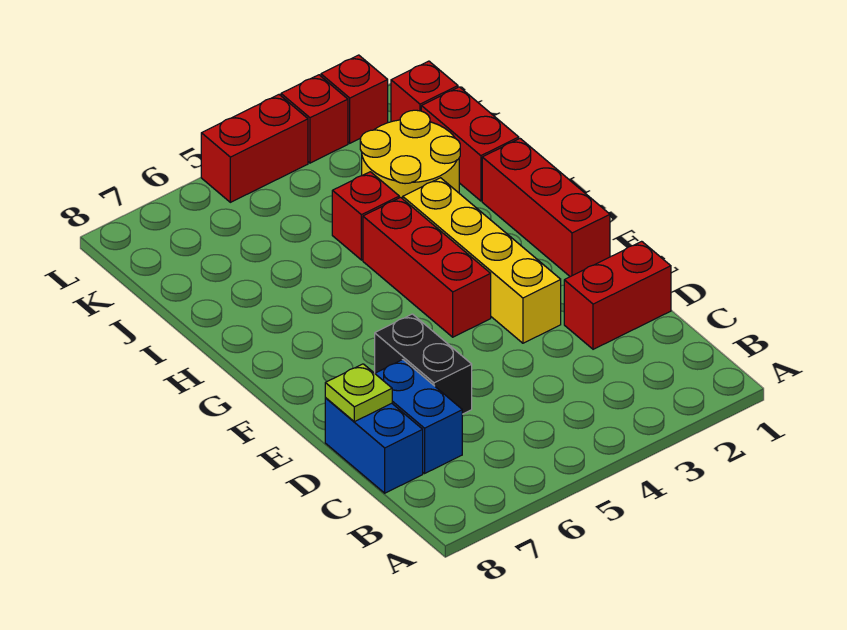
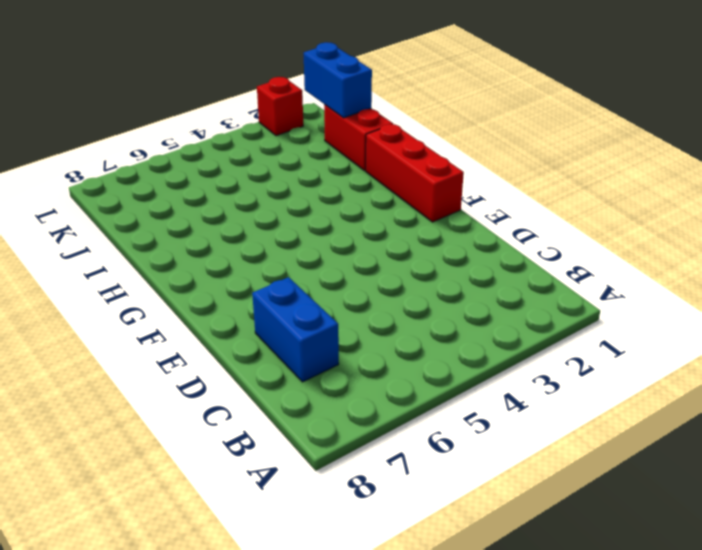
blue 1x2 brick [304,42,372,118] -> blue 1x2 brick moved to [325,398,423,493]
none -> red 1x2 brick [564,241,671,349]
none -> black 1x2 brick [375,314,472,414]
none -> yellow 1x4 brick [403,178,561,343]

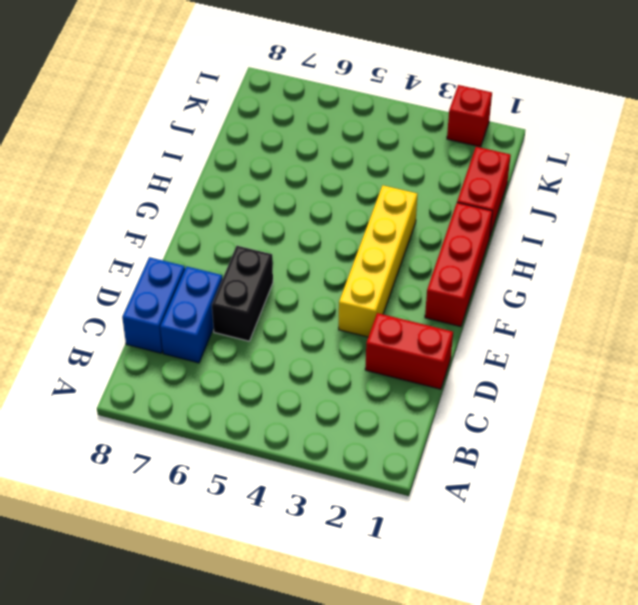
none -> red 1x3 brick [363,197,491,337]
none -> yellow 2x2 round brick [360,110,460,199]
none -> red 1x1 brick [332,172,399,260]

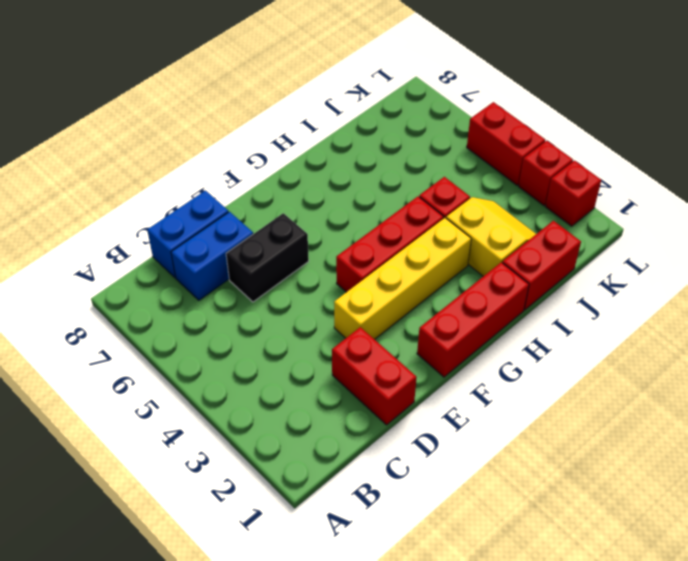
yellow 2x2 slope [446,197,536,276] -> yellow 2x2 round brick [360,110,460,199]
none -> red 1x1 brick [391,61,458,122]
none -> lime 1x1 plate [325,364,392,422]

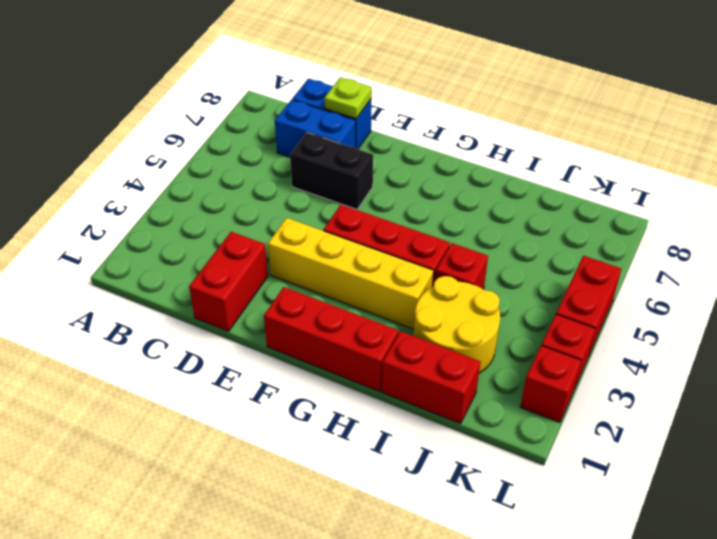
none -> red 1x1 brick [391,61,458,122]

